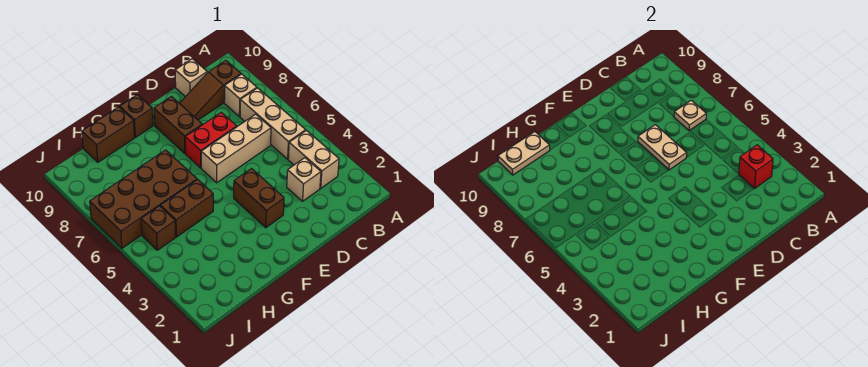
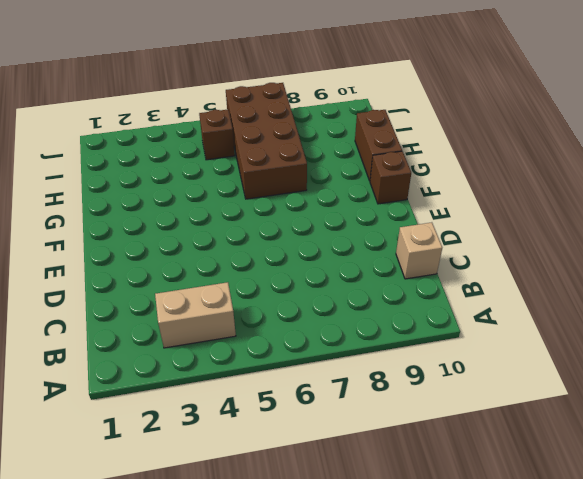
none -> tan 1x3 brick [240,88,306,159]
none -> tan 1x1 brick [224,74,257,117]
none -> brown 1x3 slope [179,61,241,120]

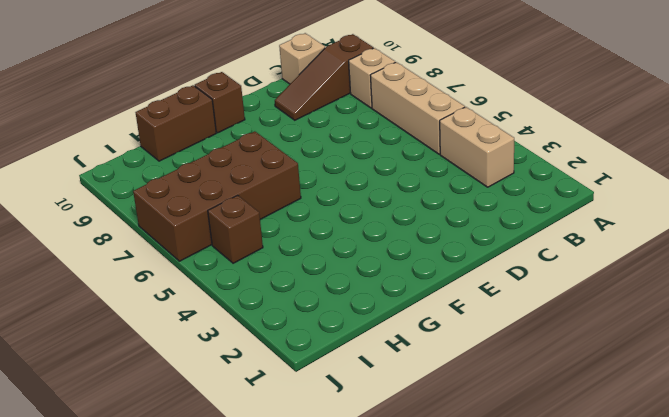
none -> tan 1x1 brick [287,158,321,201]
none -> tan 1x3 brick [201,114,271,183]
none -> red 1x2 brick [185,112,237,168]

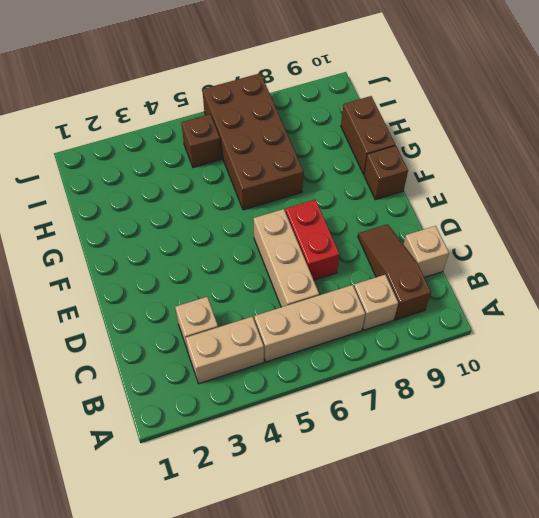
none -> brown 1x2 brick [234,169,284,228]
none -> brown 1x2 brick [154,97,202,153]
none -> brown 1x2 brick [161,180,213,237]

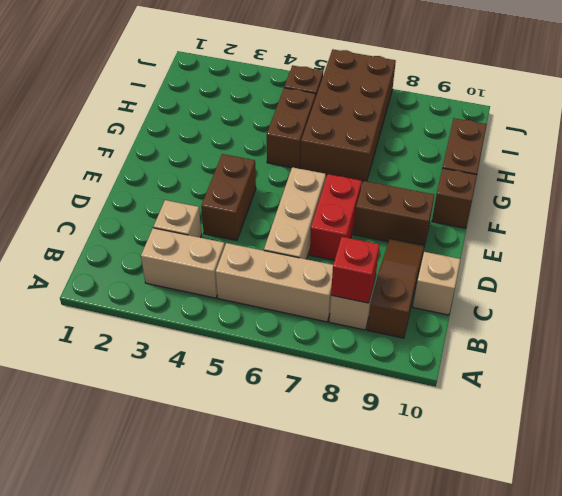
red 1x1 brick [331,237,380,303] -> red 1x1 brick moved to [739,145,773,188]
brown 1x2 brick [201,154,256,240] -> brown 1x2 brick turned to [234,169,284,228]
none -> tan 1x1 plate [674,100,706,131]
none -> tan 1x2 plate [638,125,687,170]
none -> tan 1x2 plate [498,132,550,175]

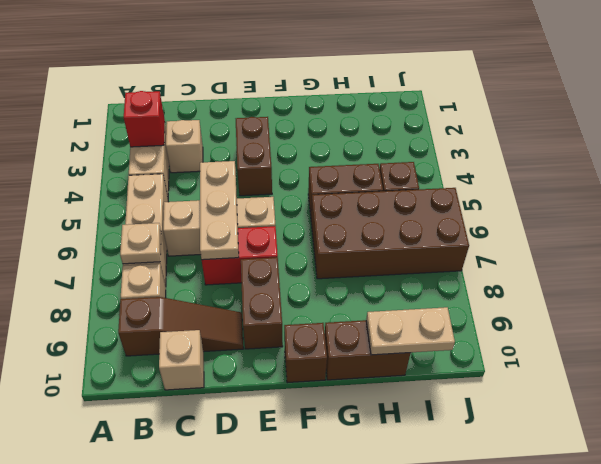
tan 1x3 plate [200,161,239,260] -> tan 1x2 plate [638,125,687,170]

